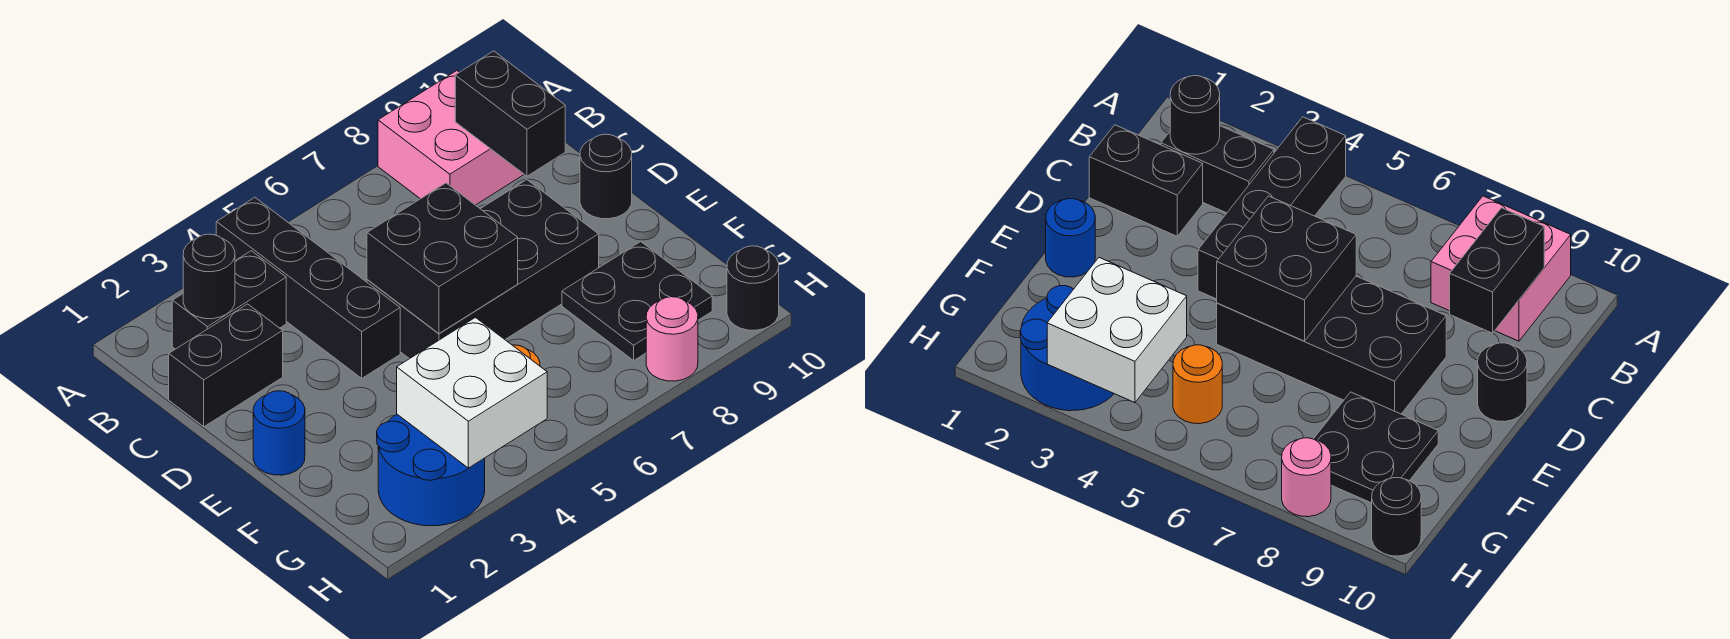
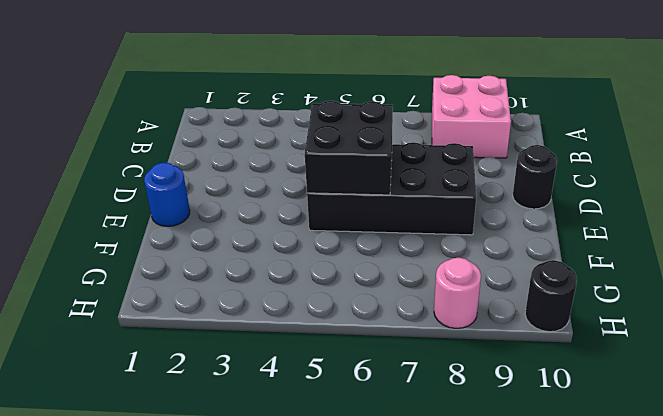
none -> black 1x4 brick [216,198,400,378]
none -> black 1x2 brick [172,251,286,349]
none -> black 1x2 brick [169,304,283,427]

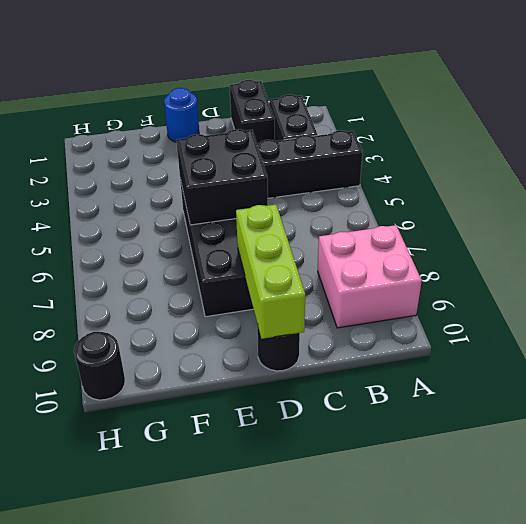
lime 1x3 brick [236,205,305,339] -> none
none -> black 2x2 plate [562,242,712,360]
none -> blue 2x2 round brick [377,414,485,526]
none -> orange 1x1 round brick [1173,345,1222,424]

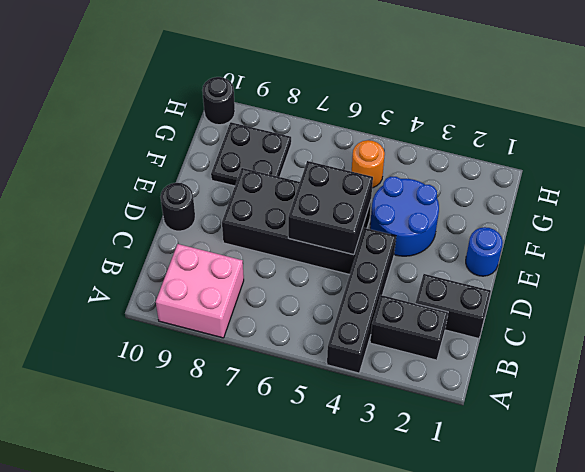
blue 2x2 round brick [370,177,439,256] -> blue 2x2 round brick moved to [377,414,485,526]
none -> pink 1x1 round brick [646,297,698,381]
none -> black 1x1 round brick [183,234,235,319]
none -> black 1x2 brick [455,51,565,176]

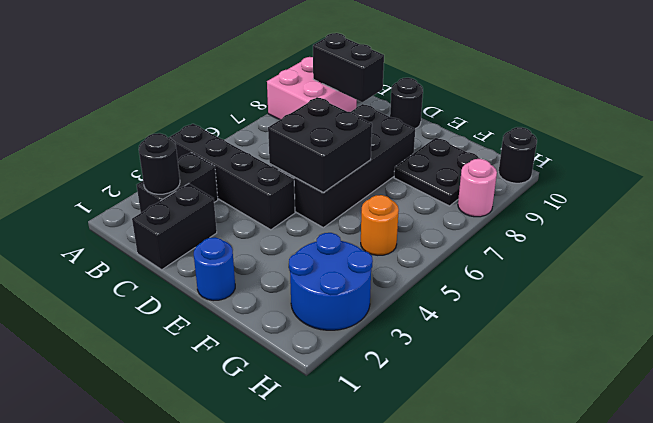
none -> white 2x2 brick [397,318,547,468]

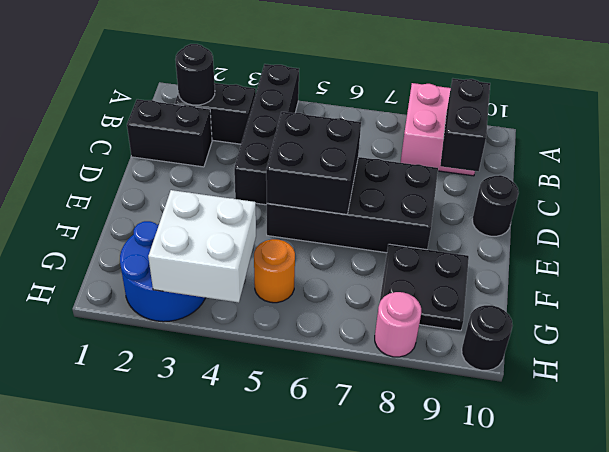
none -> blue 1x1 round brick [253,391,305,475]

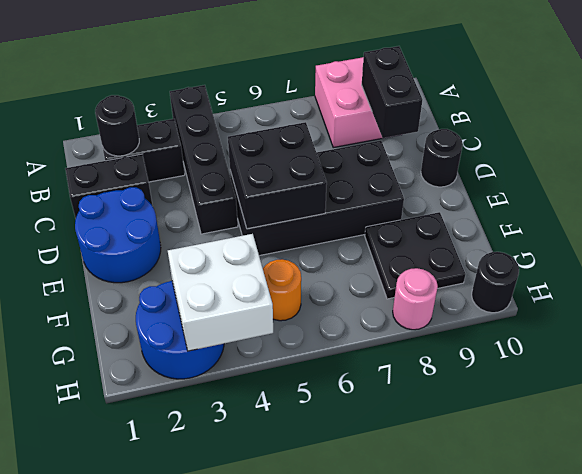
blue 2x2 round brick [75,187,161,283] -> blue 1x1 round brick [253,391,305,475]

